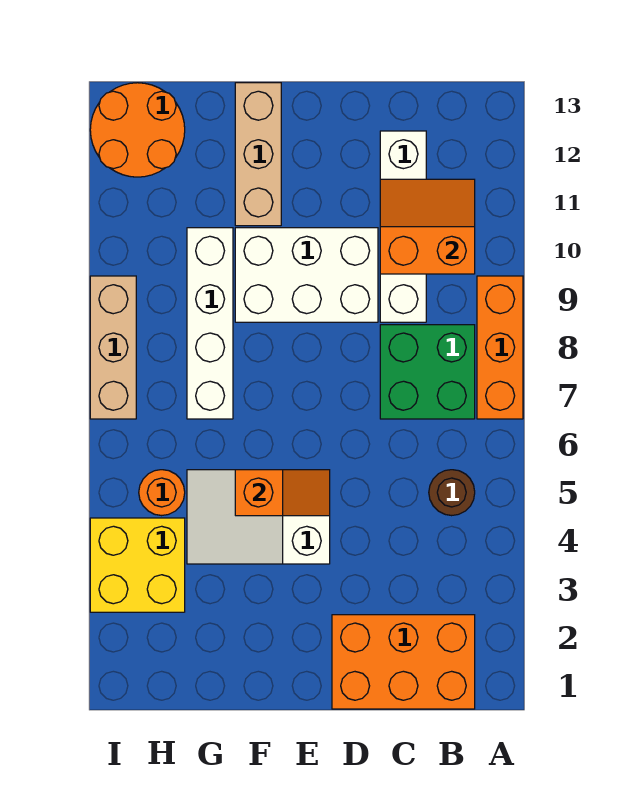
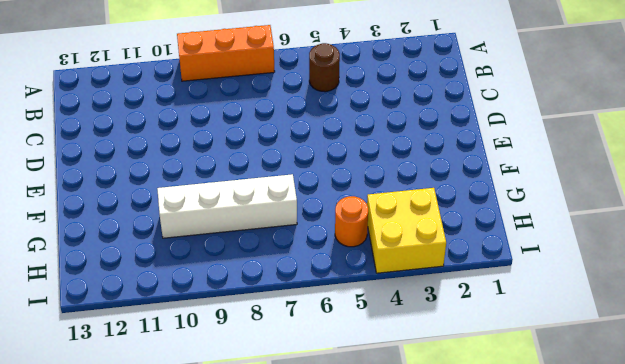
none -> orange 2x3 brick [332,615,475,709]
none -> green 2x2 brick [380,325,475,419]
none -> white 1x4 brick [380,131,426,322]

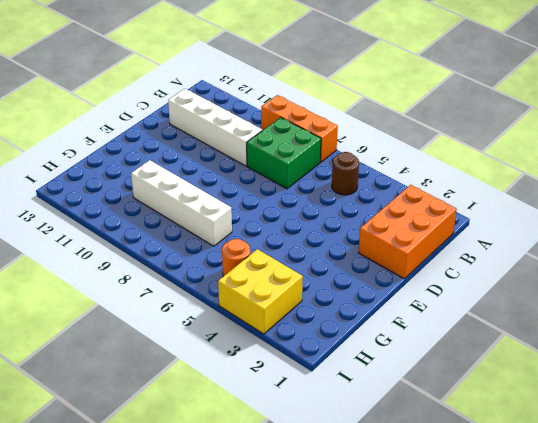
none -> white 2x3 brick [235,228,378,322]
none -> white 2x3 slope [187,470,330,564]
none -> tan 1x3 brick [235,83,281,226]

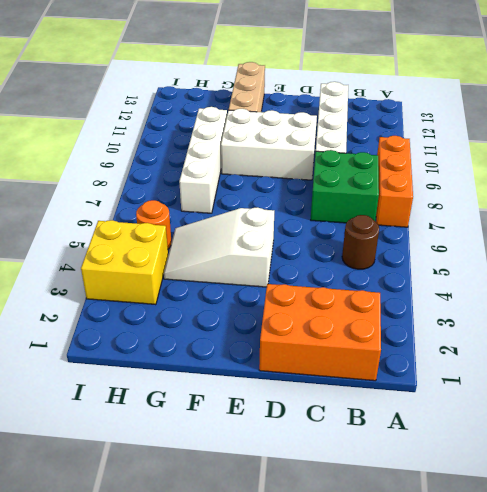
none -> orange 2x2 round brick [90,83,185,177]
none -> tan 1x3 brick [90,276,136,419]
none -> orange 2x2 slope [380,179,475,274]

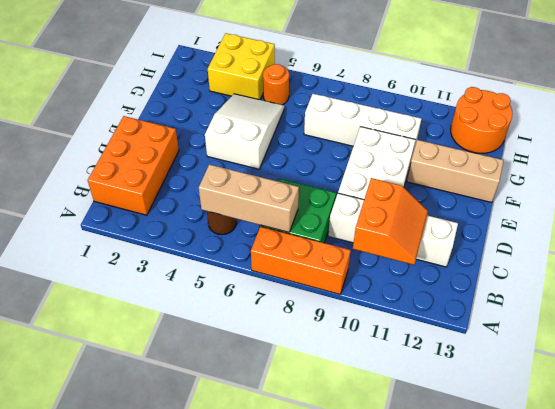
tan 1x3 brick [199,164,299,232] -> tan 1x3 brick moved to [90,276,136,419]
none -> orange 1x2 slope [235,470,330,516]

